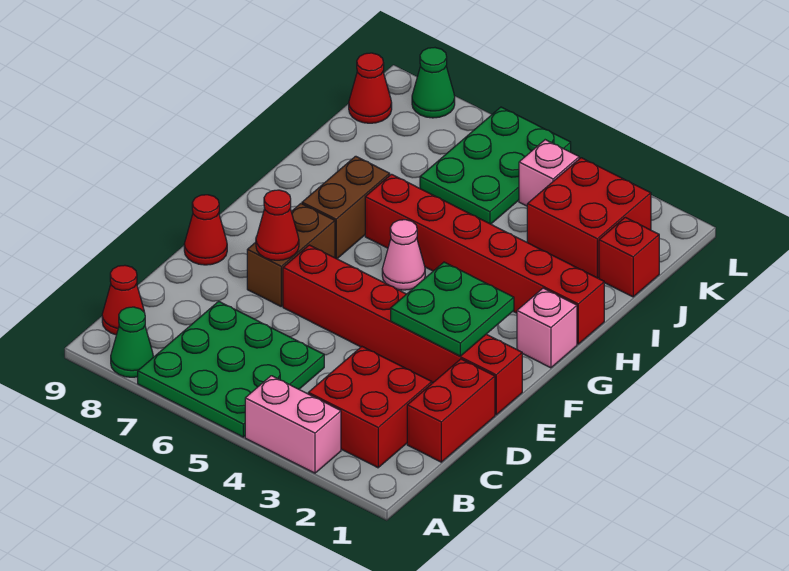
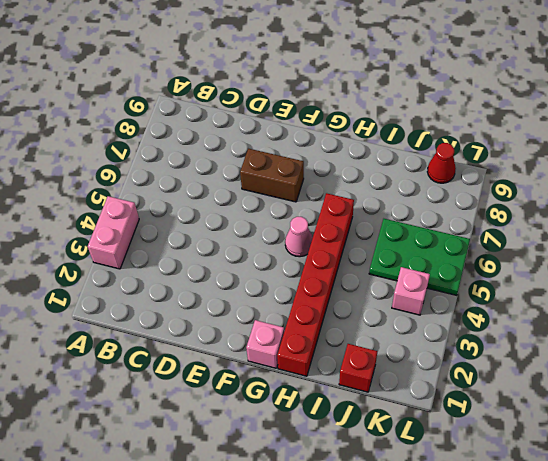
none -> green 3x3 plate [138,301,324,437]
none -> green 1x1 cone [111,307,153,377]
none -> red 2x2 brick [308,347,432,468]

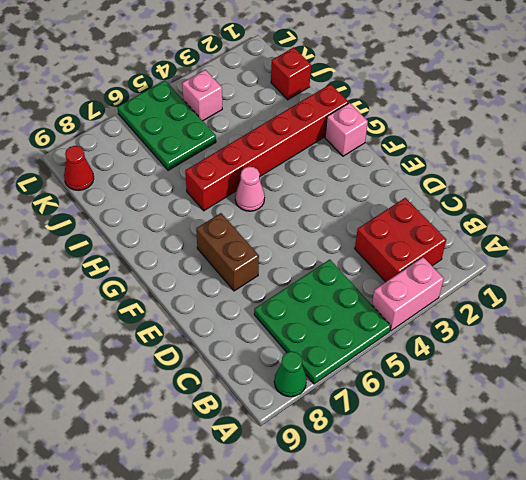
none -> red 1x1 cone [102,265,144,335]
none -> red 1x2 brick [407,359,495,462]
none -> red 1x6 brick [283,245,522,415]

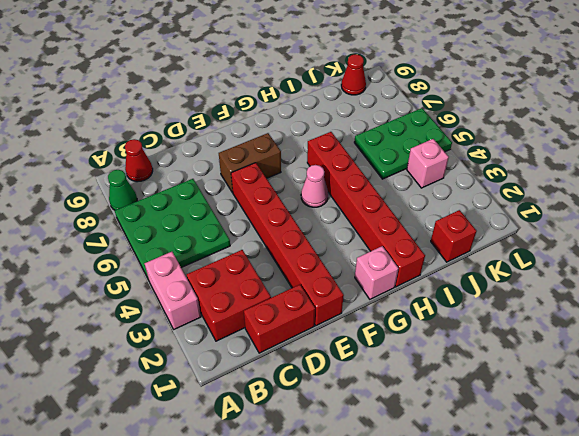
none -> red 1x1 cone [184,195,227,265]
none -> brown 1x2 brick [302,156,390,259]
none -> red 2x2 brick [527,158,651,278]

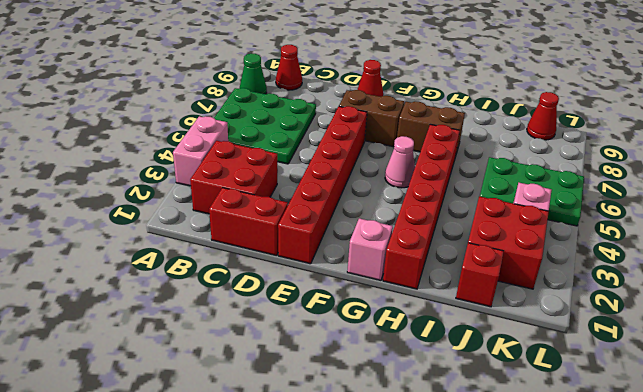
none -> green 1x1 cone [412,48,455,118]
none -> green 2x2 plate [391,262,514,356]
none -> red 1x1 cone [256,190,299,260]

